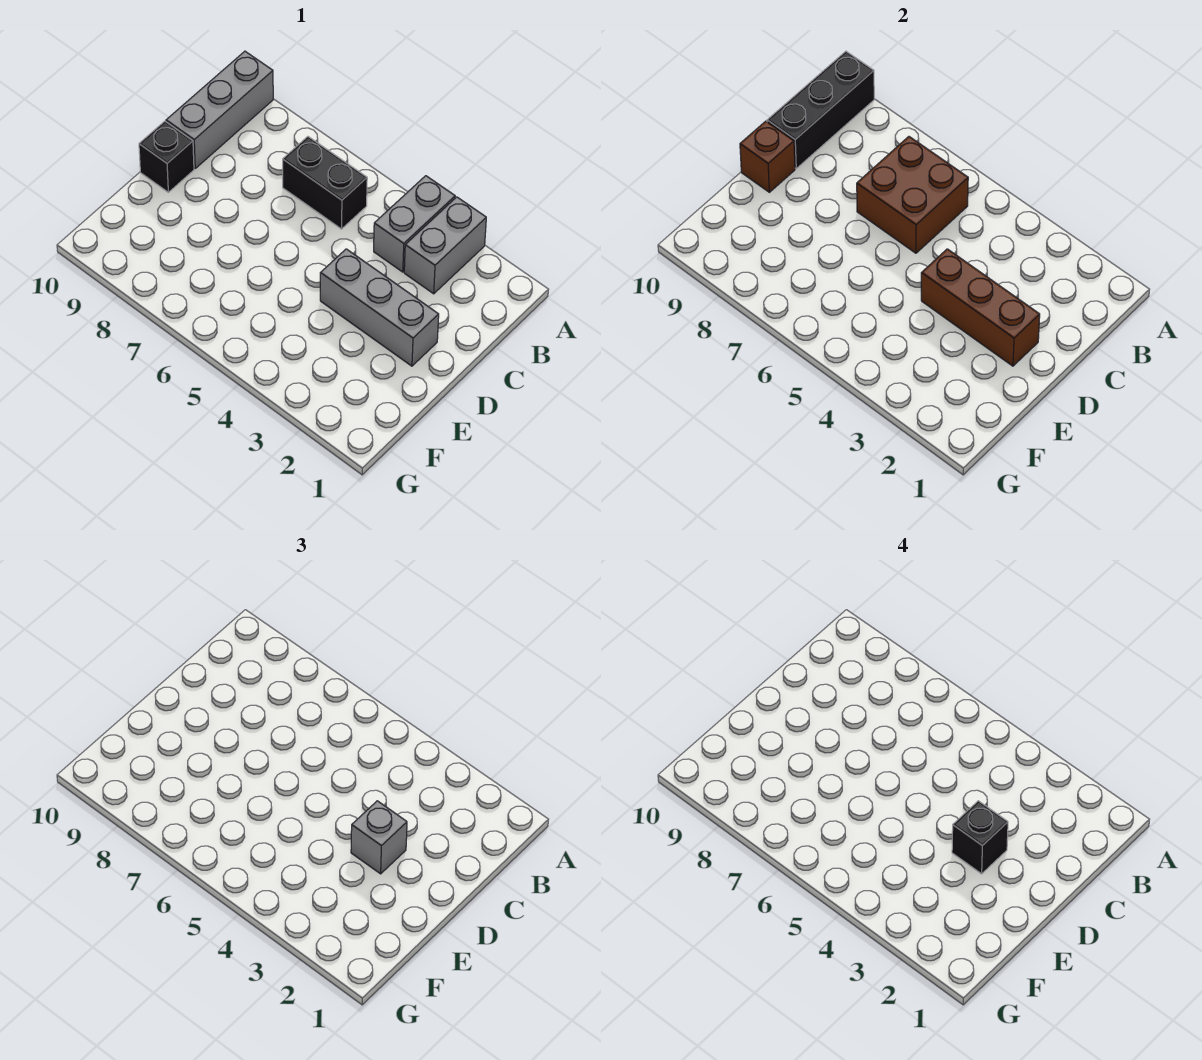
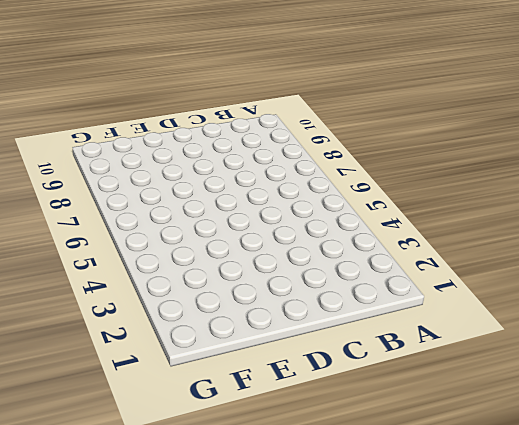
none -> grey 1x2 brick [404,197,486,294]
none -> grey 1x2 brick [374,176,455,272]
none -> grey 1x3 brick [166,51,273,168]

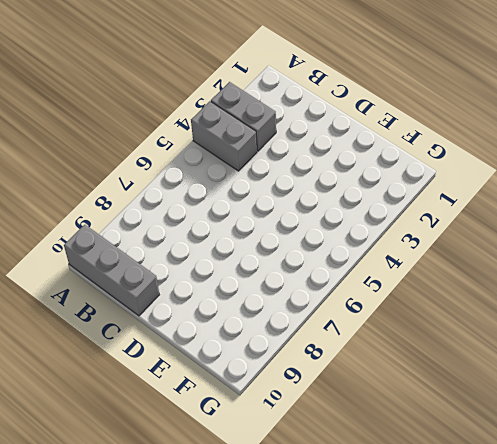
none -> black 1x2 brick [283,137,367,229]
none -> grey 1x3 brick [320,249,439,366]
none -> black 1x1 brick [139,121,194,192]

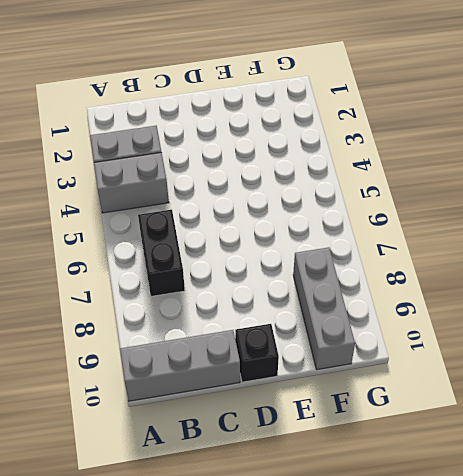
grey 1x3 brick [293,247,355,370] -> grey 1x3 brick moved to [320,249,439,366]
none -> black 1x3 brick [767,51,874,168]
none -> brown 2x2 brick [857,137,968,253]
none -> brown 1x3 brick [921,249,1040,366]

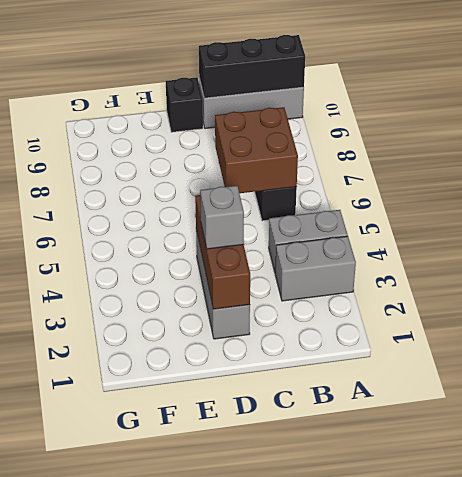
none -> brown 1x1 brick [740,121,795,192]
none -> black 1x1 brick [952,801,1008,874]

